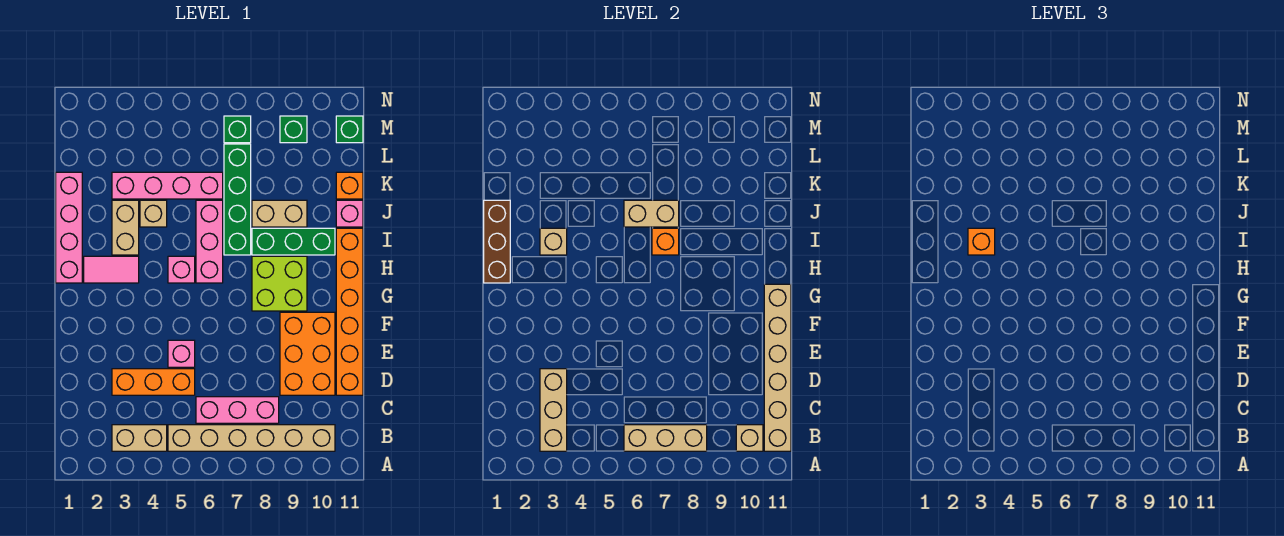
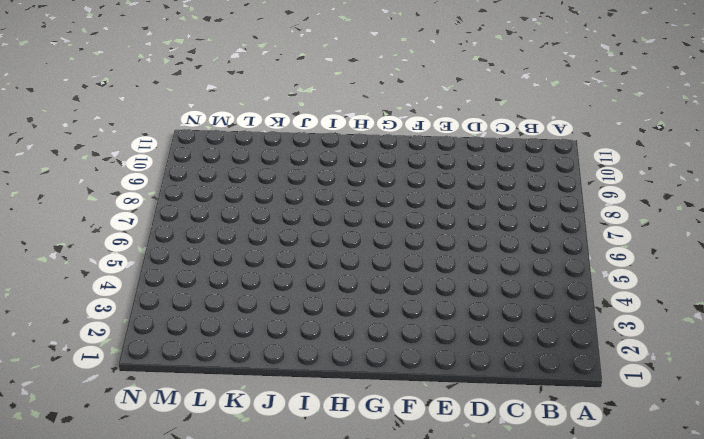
none -> tan 1x2 brick [112,425,167,451]
none -> tan 1x6 brick [168,425,335,451]
none -> pink 1x3 brick [196,397,279,423]
none -> orange 1x3 brick [112,369,195,395]

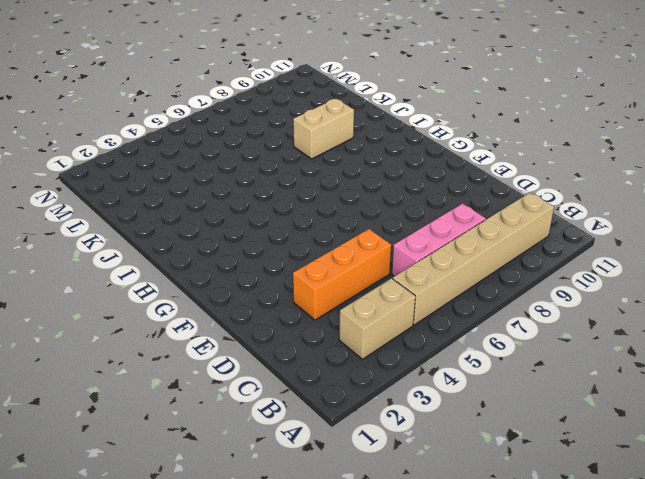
none -> orange 2x3 brick [280,312,335,395]
none -> orange 1x6 brick [336,228,363,395]
none -> pink 1x1 brick [168,340,195,367]
none -> lime 2x2 brick [252,256,307,311]

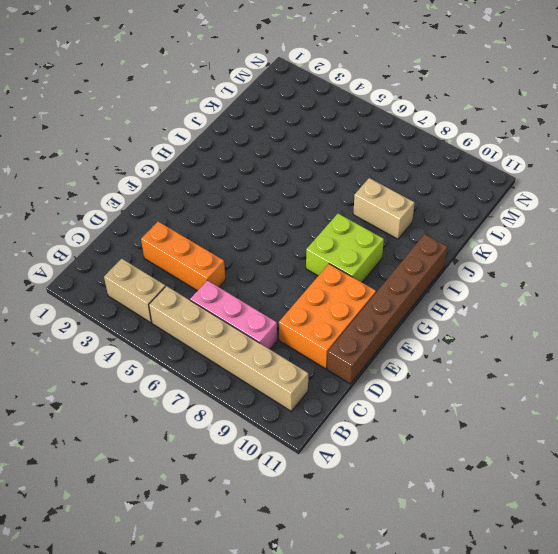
brown 1x6 brick [327,234,448,384] -> orange 1x6 brick [336,228,363,395]
none -> pink 1x1 brick [168,340,195,367]
none -> pink 1x4 brick [56,172,82,283]
none -> pink 1x2 tile [84,256,139,283]
none -> pink 1x1 brick [168,256,195,283]

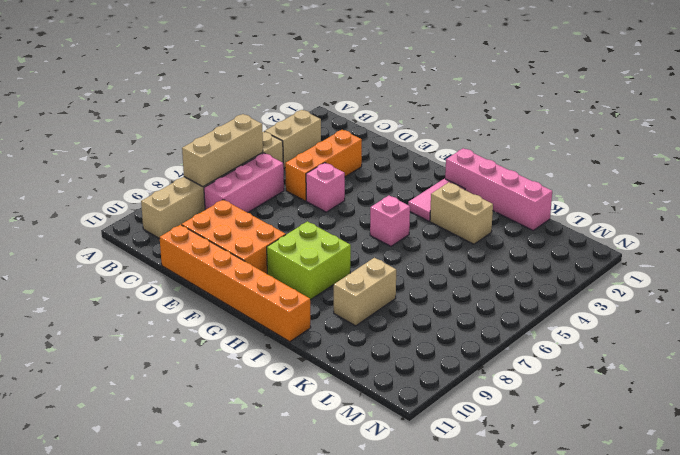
none -> pink 1x3 brick [196,200,223,283]
none -> green 1x4 brick [224,144,251,255]
none -> green 1x3 brick [252,228,335,255]
none -> tan 1x1 brick [140,200,167,227]

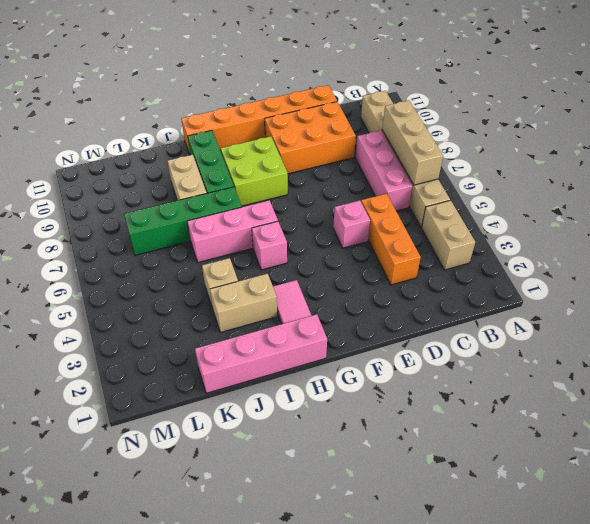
none -> pink 1x1 brick [336,200,363,227]
none -> pink 1x4 brick [112,172,223,199]
none -> orange 1x1 brick [336,172,363,199]
none -> green 1x1 brick [224,116,251,143]

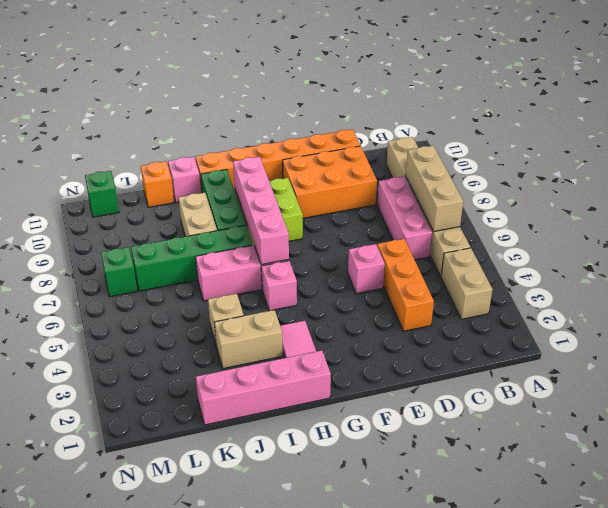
pink 1x4 brick [233,157,289,265] -> pink 1x4 brick moved to [112,172,223,199]
none -> green 1x1 brick [280,116,307,143]
none -> tan 1x3 brick [540,369,567,451]
none -> tan 1x1 brick [736,425,763,451]
none -> tan 1x6 brick [764,284,791,451]

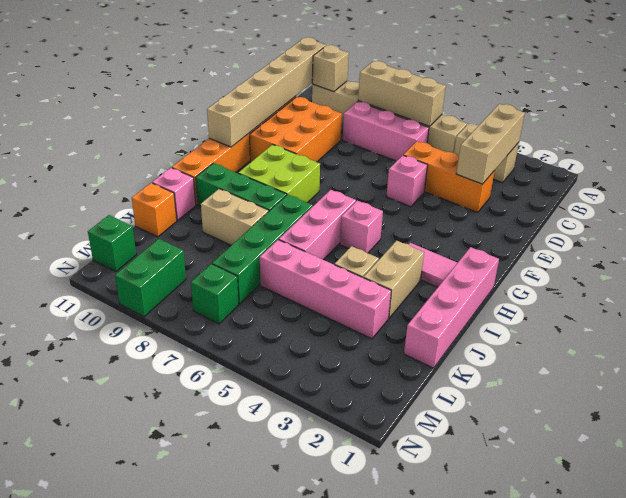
green 1x2 brick [115,239,186,317] -> green 1x1 brick [280,116,307,143]
none -> brown 1x3 brick [484,200,510,283]
none -> tan 1x1 brick [540,228,567,255]
none -> orange 1x1 brick [652,228,679,255]
none -> tan 1x2 brick [624,200,679,227]

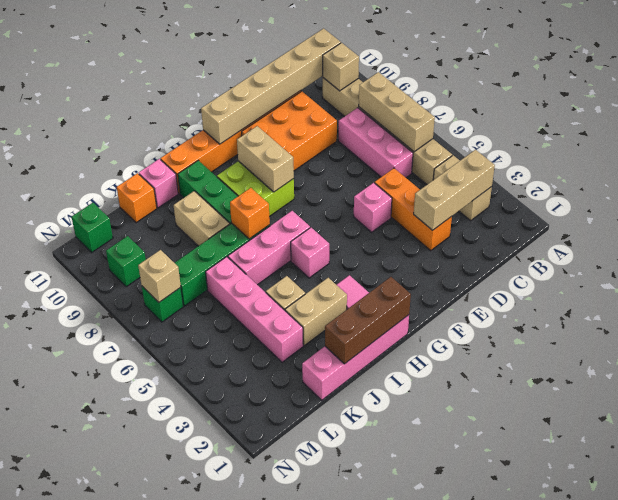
tan 1x2 brick [237,126,294,192] -> tan 1x2 brick moved to [624,200,679,227]
tan 1x1 brick [138,250,181,302] -> tan 1x1 brick moved to [540,228,567,255]
none -> orange 1x1 brick [968,228,995,255]

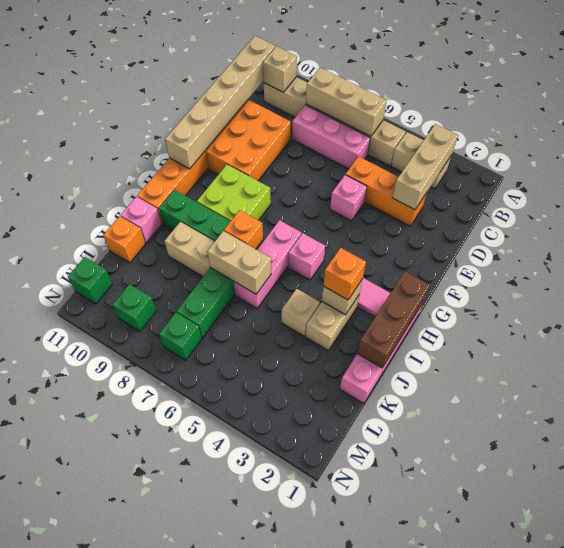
none -> pink 1x4 brick [112,172,223,199]

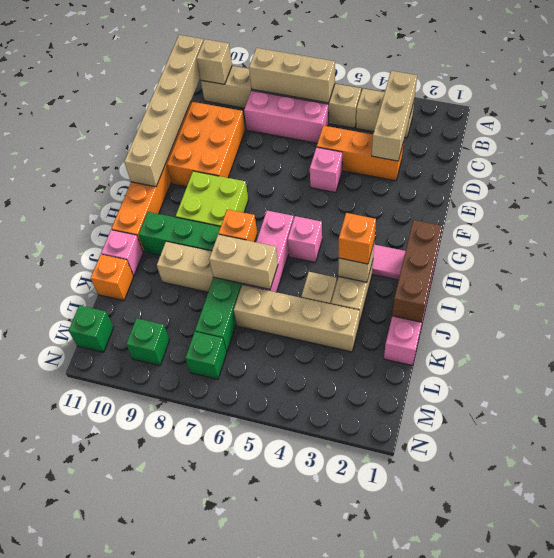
tan 1x4 brick [234,285,360,352] -> pink 1x4 brick [112,172,223,199]

